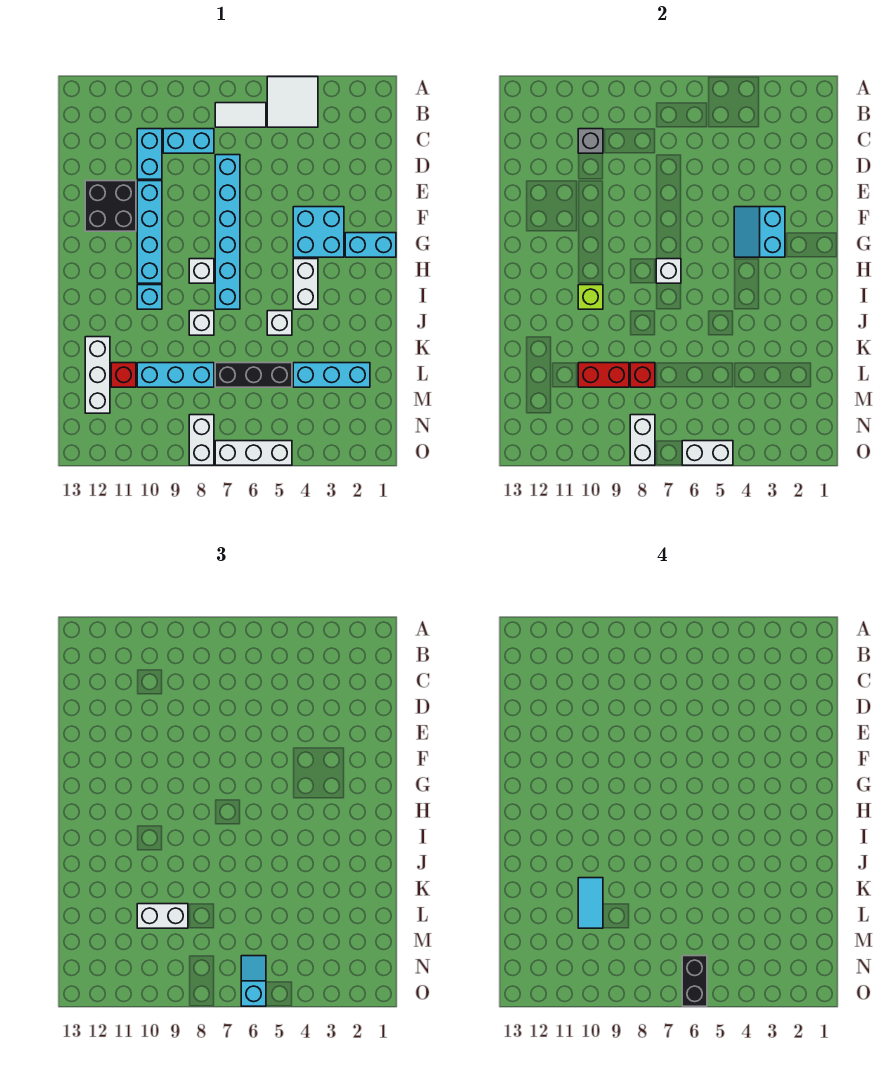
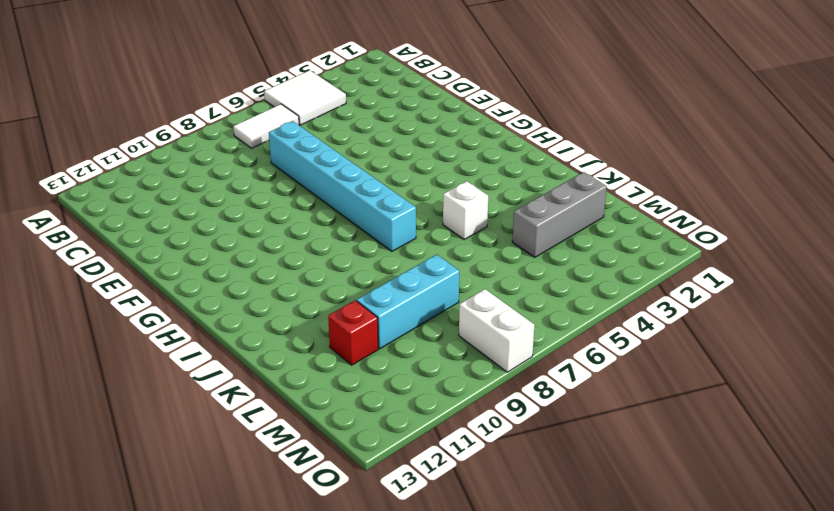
grey 1x3 brick [512,172,607,257] -> cyan 1x3 brick [293,363,370,387]
none -> cyan 1x2 brick [163,129,214,153]
none -> cyan 1x2 brick [137,129,162,179]
none -> cyan 1x4 brick [137,181,162,283]
none -> black 2x2 brick [85,181,136,231]

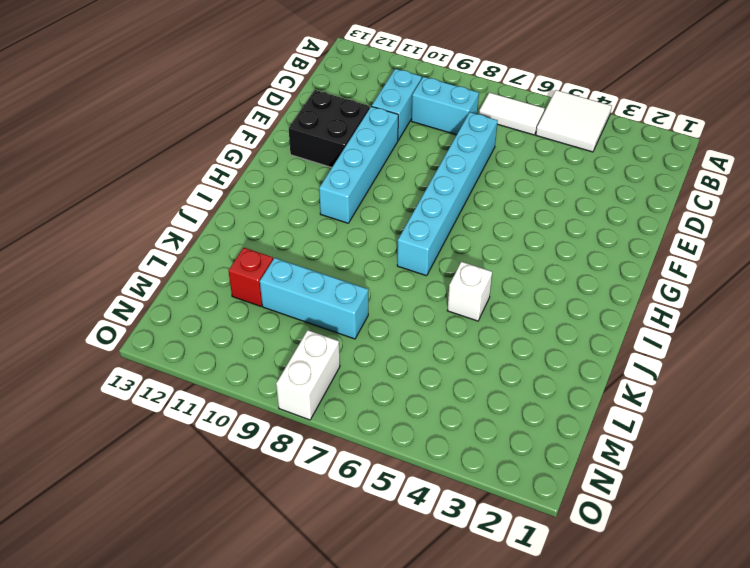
none -> cyan 2x2 brick [293,207,344,257]
none -> cyan 1x2 brick [345,233,396,257]
none -> white 1x2 brick [293,259,318,309]
none -> white 1x1 brick [189,259,214,283]

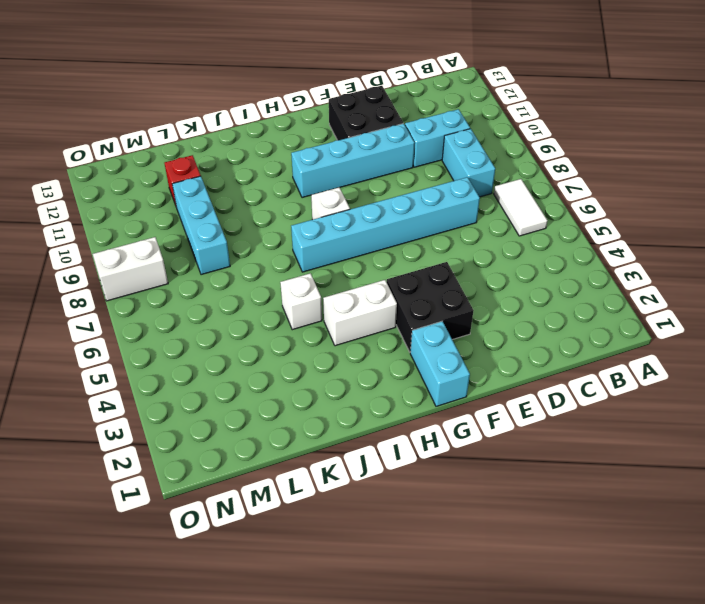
black 2x2 brick [387,262,474,352] -> cyan 2x2 brick [293,207,344,257]
none -> white 2x2 tile [267,77,318,127]
none -> cyan 1x1 brick [137,285,162,309]
none -> white 1x1 brick [189,311,214,335]
none -> white 1x3 brick [85,337,110,413]

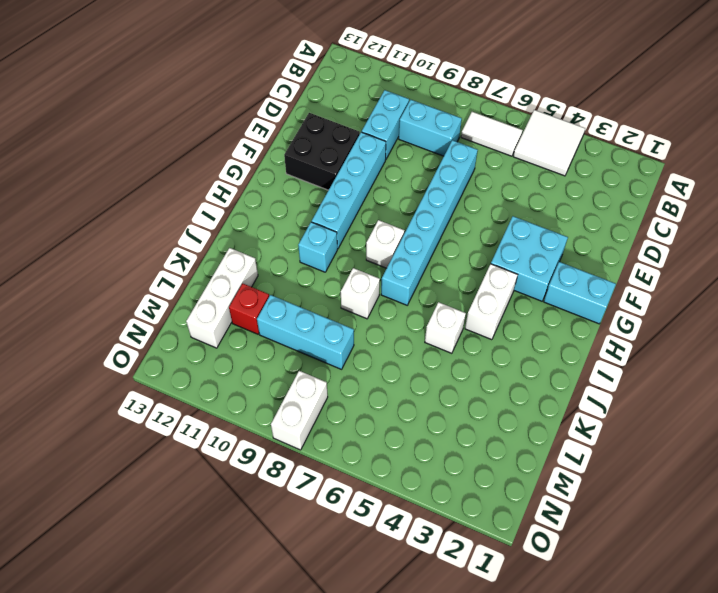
none -> cyan 1x3 brick [293,363,370,387]
none -> black 1x3 brick [215,363,292,387]
none -> white 1x3 brick [215,441,292,465]
none -> grey 1x1 brick [578,129,603,153]

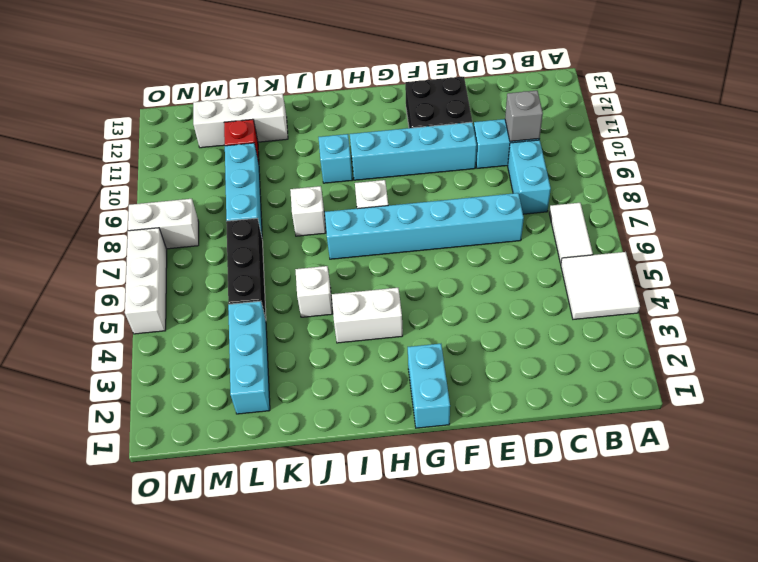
none -> cyan 2x2 brick [293,207,344,257]
none -> cyan 2x2 slope [734,207,785,257]
none -> white 1x1 brick [656,259,681,283]
none -> lime 1x1 brick [578,285,603,309]

